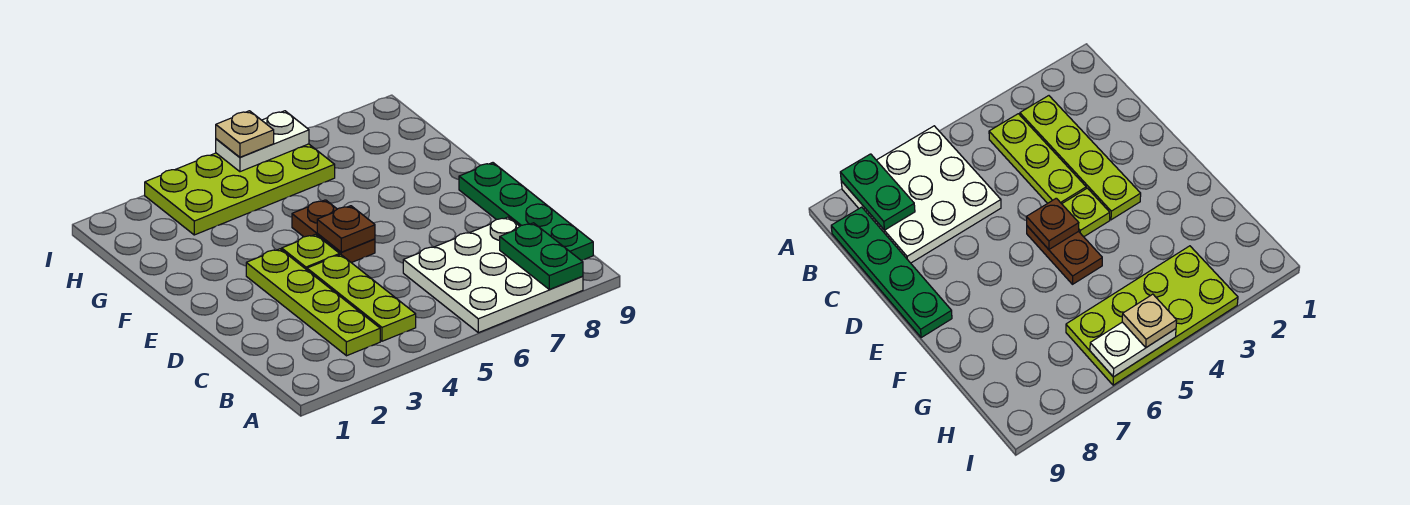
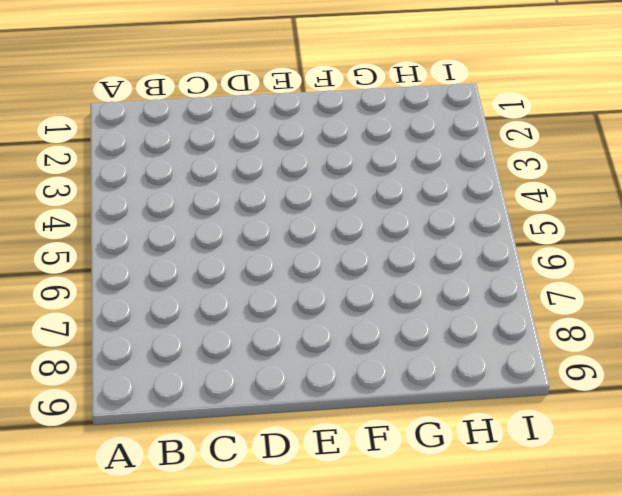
none -> white 3x3 plate [403,217,583,333]
none -> lime 1x4 plate [246,249,380,356]

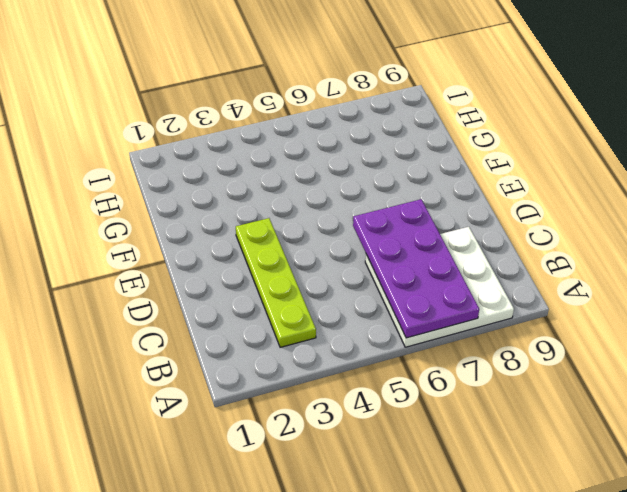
purple 2x4 plate [353,199,479,338] -> none
none -> lime 1x3 plate [307,255,416,341]
none -> green 1x4 plate [459,163,593,260]

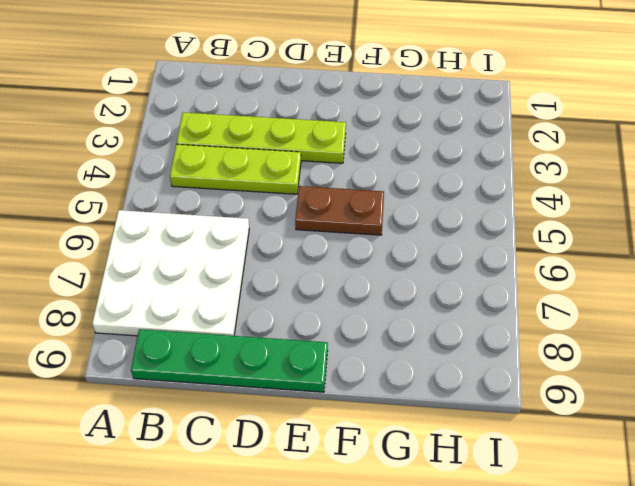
none -> lime 1x1 plate [282,234,340,270]
none -> lime 2x4 plate [145,144,335,235]

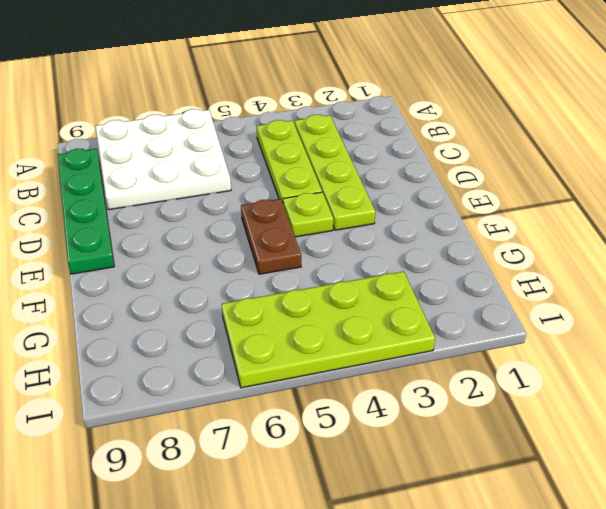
none -> green 1x2 plate [500,223,583,289]
none -> brown 1x1 plate [317,206,375,252]

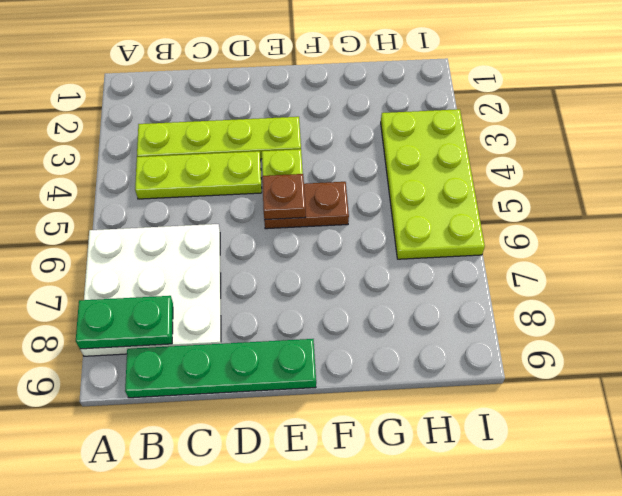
none -> white 1x2 plate [216,111,309,172]
none -> tan 1x1 plate [216,111,274,157]

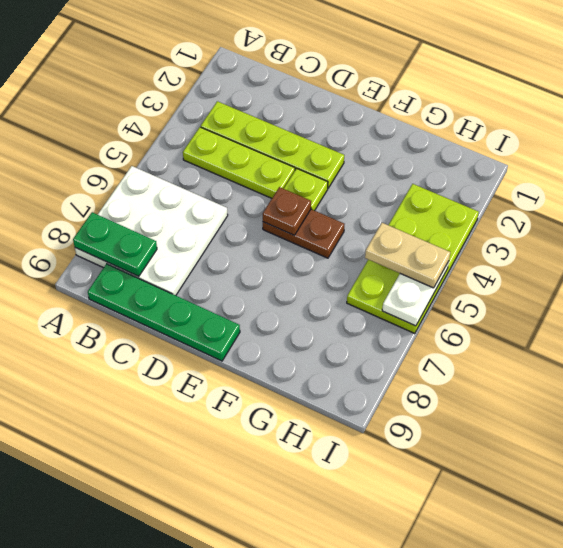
tan 1x2 plate [365,223,450,288] -> tan 1x1 plate [216,111,274,157]

